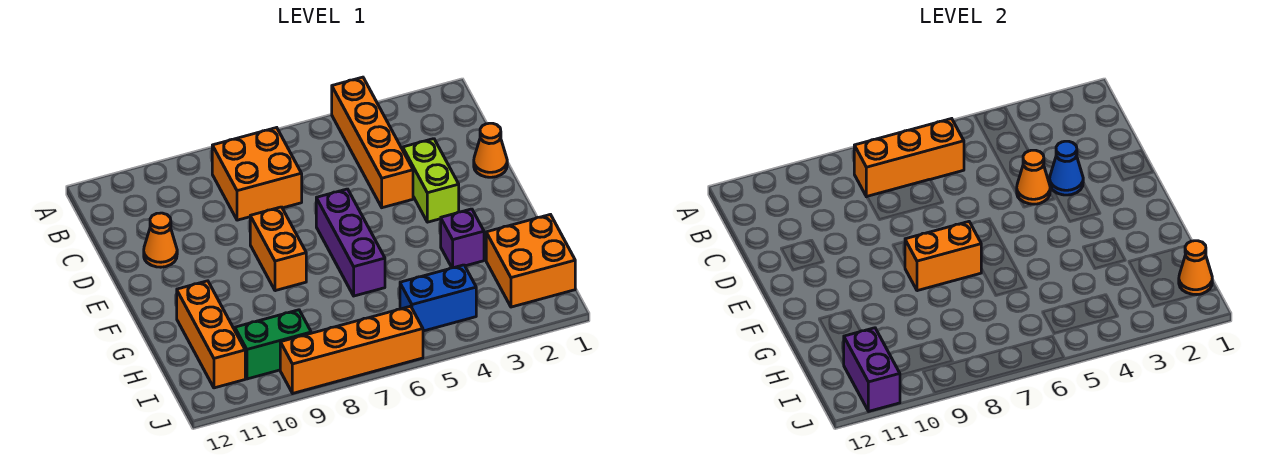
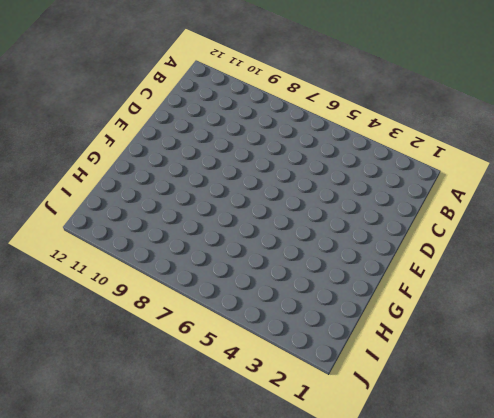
none -> orange 1x4 brick [332,77,413,208]
none -> orange 2x2 brick [212,128,302,220]
none -> orange 1x1 cone [474,123,507,177]

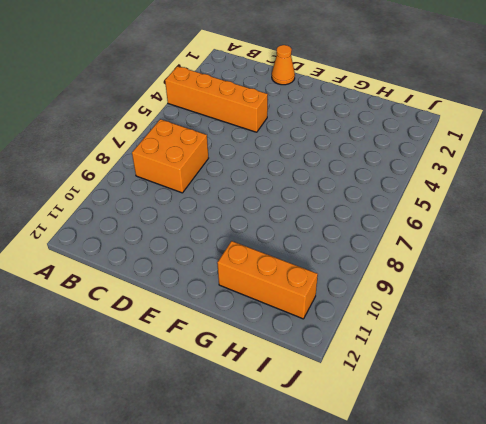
none -> lime 1x2 brick [403,139,459,222]
none -> orange 1x1 cone [144,213,177,267]
none -> purple 1x3 brick [316,189,385,296]

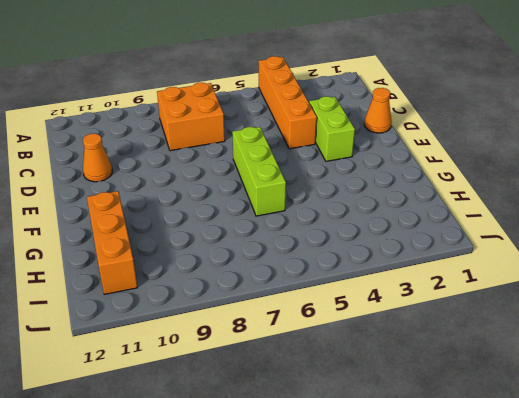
lime 1x3 brick [233,127,286,216] -> purple 1x3 brick [316,189,385,296]
none -> orange 1x2 brick [250,207,306,291]
none -> purple 1x1 brick [441,209,484,268]
none -> orange 2x2 brick [486,215,575,307]

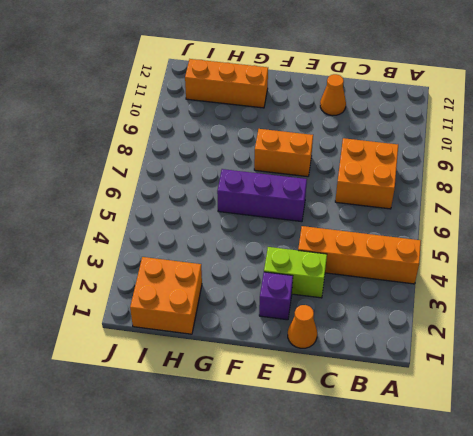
purple 1x1 brick [259,272,293,320] -> purple 1x1 brick moved to [441,209,484,268]
none -> blue 1x2 brick [400,265,476,331]
none -> green 1x2 brick [235,310,311,379]
none -> orange 1x4 brick [280,306,423,393]

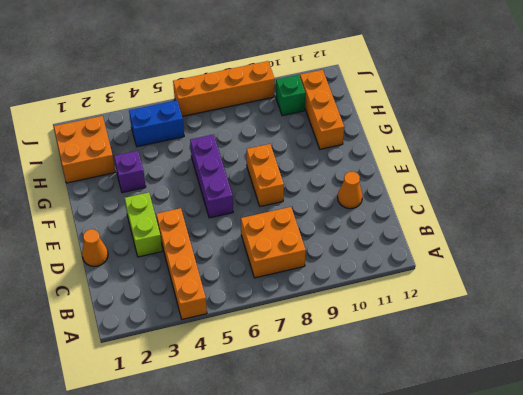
green 1x1 brick [276,75,305,116] -> green 1x2 brick [235,310,311,379]
none -> orange 1x3 brick [854,119,964,197]
none -> blue 1x1 cone [1050,141,1083,195]
none -> orange 1x1 cone [1017,150,1050,204]

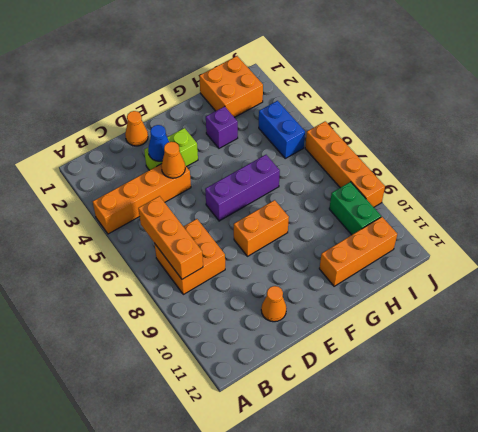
none -> orange 1x2 brick [905,222,981,291]
none -> orange 1x1 cone [1179,241,1212,295]
none -> purple 1x2 brick [843,328,900,411]

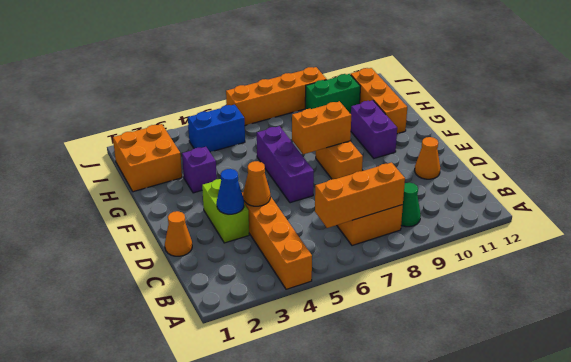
green 1x1 cone [401,183,421,227] -> none
purple 1x2 brick [351,100,397,158] -> purple 1x2 brick moved to [843,328,900,411]
none -> orange 1x1 cone [1179,241,1212,295]

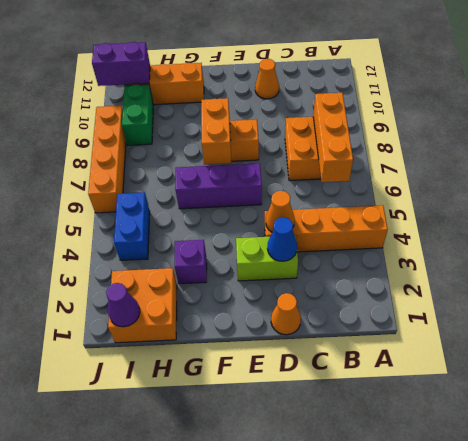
purple 1x1 cone [106,283,140,327] -> orange 1x1 cone [1179,241,1212,295]

